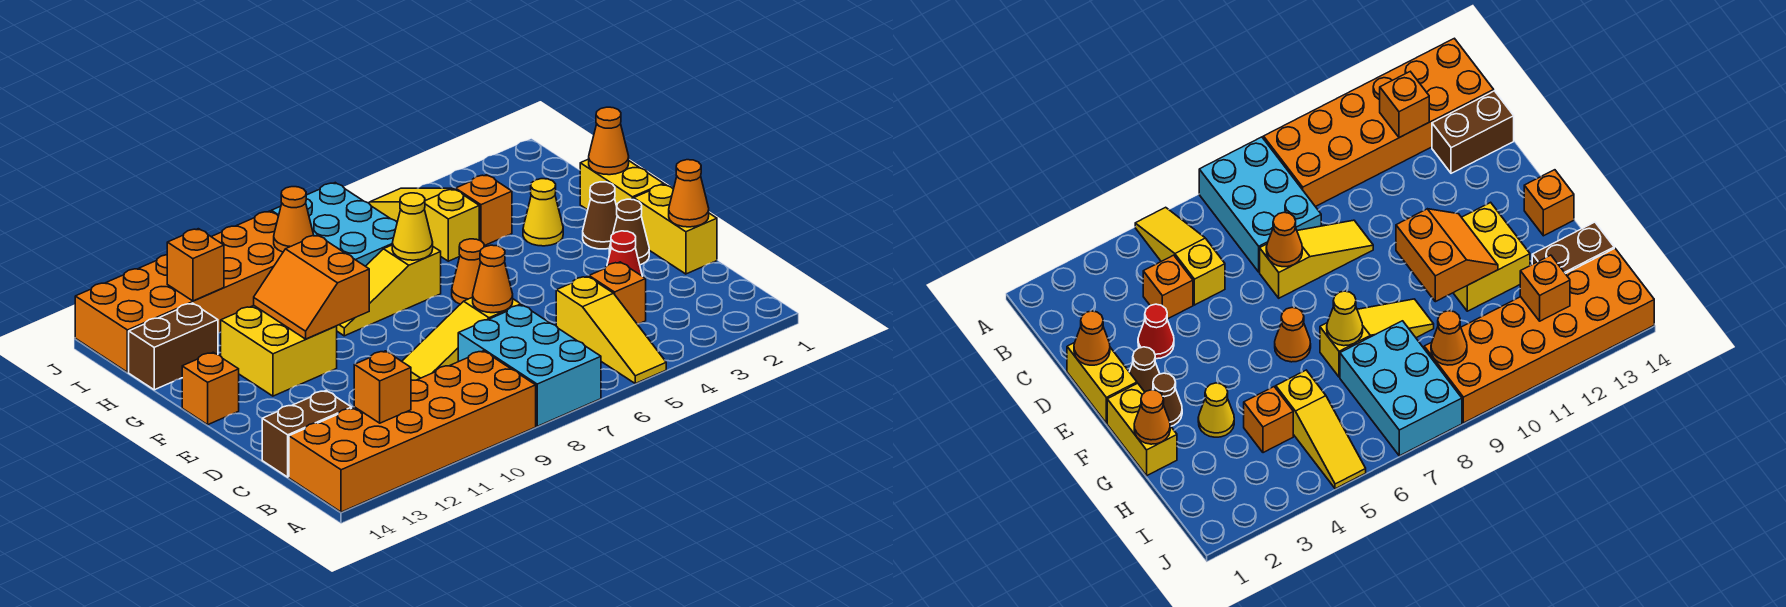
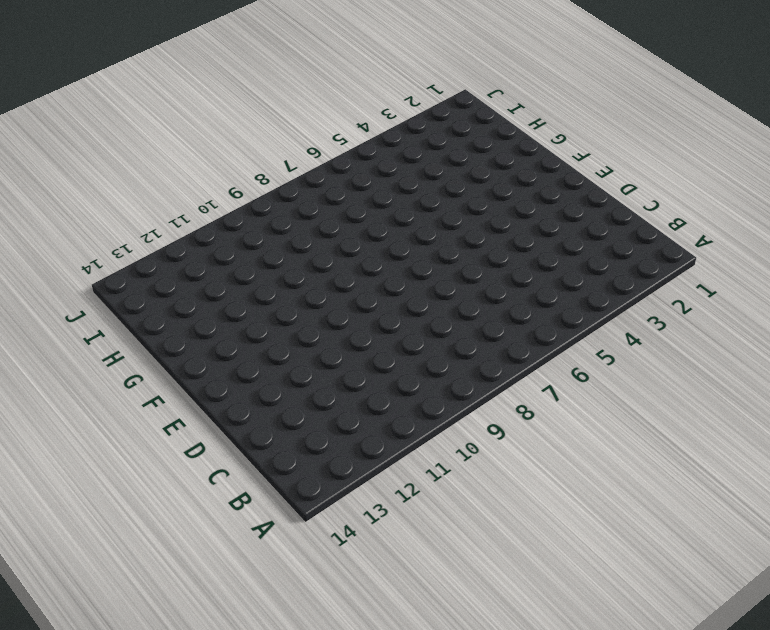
none -> yellow 1x3 slope [556,276,666,383]
none -> cyan 2x3 brick [458,305,601,426]
none -> orange 2x6 brick [289,351,536,512]

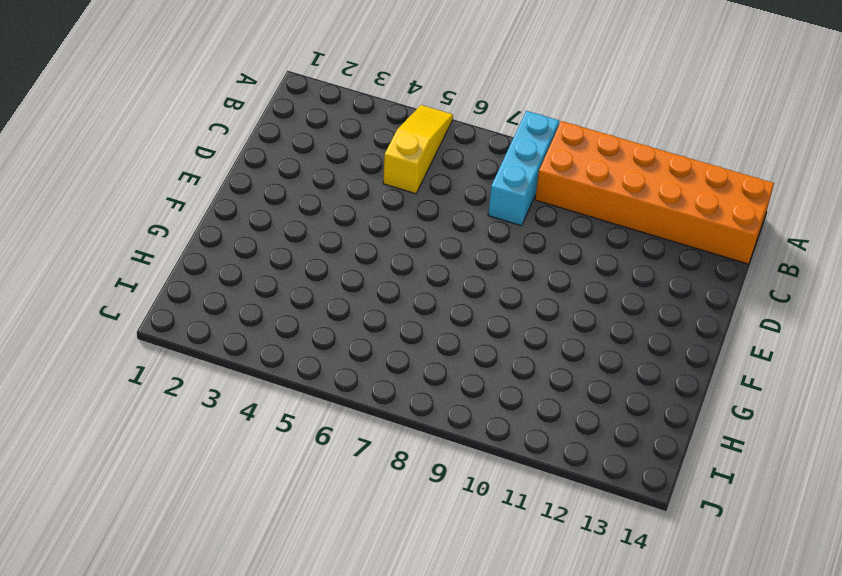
cyan 1x3 brick [488,111,559,226] -> cyan 2x3 brick [458,305,601,426]
none -> orange 1x1 brick [589,262,646,324]
none -> brown 1x2 brick [262,391,352,477]
none -> yellow 1x2 brick [634,184,717,274]

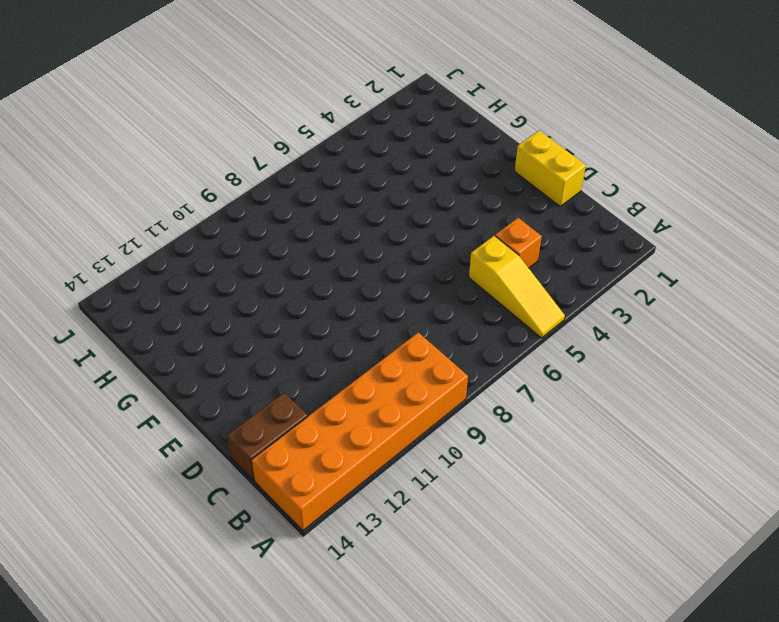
none -> cyan 2x3 brick [458,305,601,426]
none -> red 1x1 cone [607,231,642,276]
none -> yellow 1x3 slope [402,297,521,380]

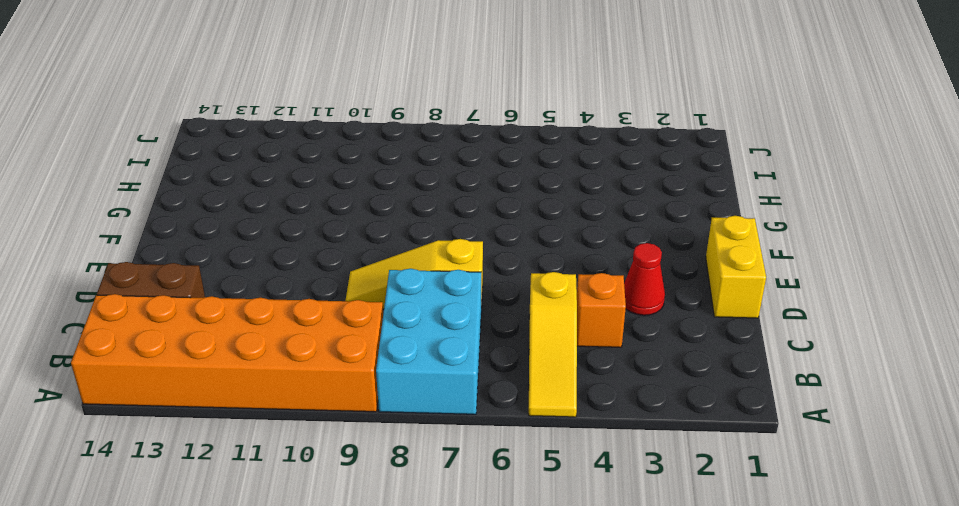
none -> brown 1x1 cone [609,199,649,265]
none -> yellow 1x2 brick [580,159,664,210]
none -> brown 1x1 cone [583,182,617,249]

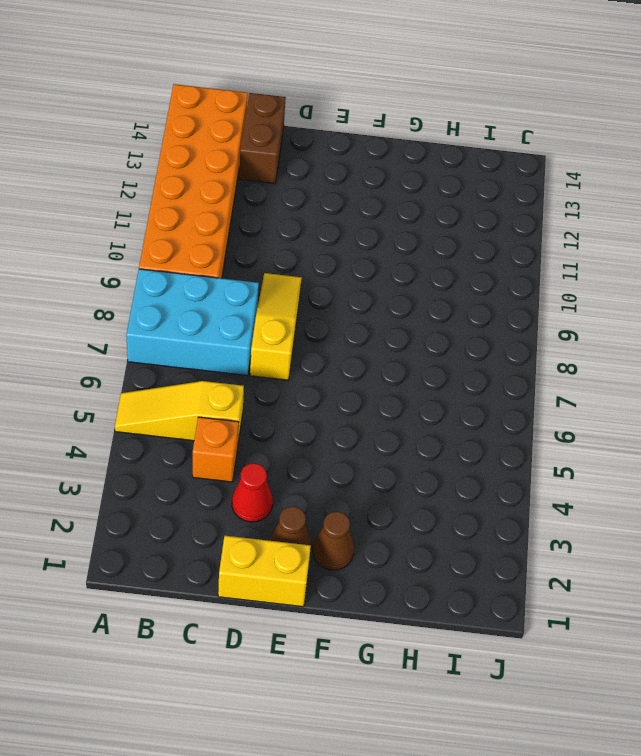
none -> yellow 1x2 brick [580,159,664,210]
none -> orange 1x1 cone [452,239,484,304]
none -> yellow 2x2 brick [221,306,337,396]

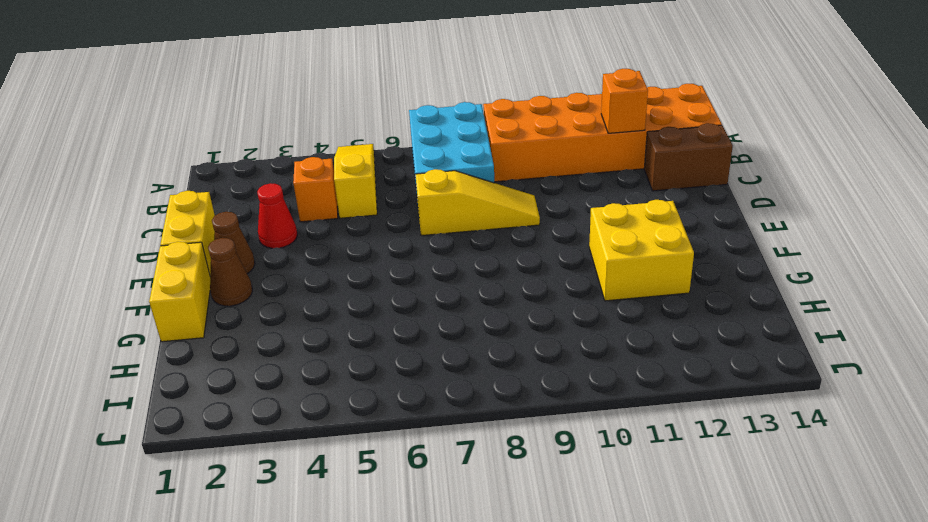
none -> orange 1x1 cone [452,239,484,304]
none -> orange 1x1 brick [182,352,239,425]
none -> yellow 1x1 cone [523,179,563,246]

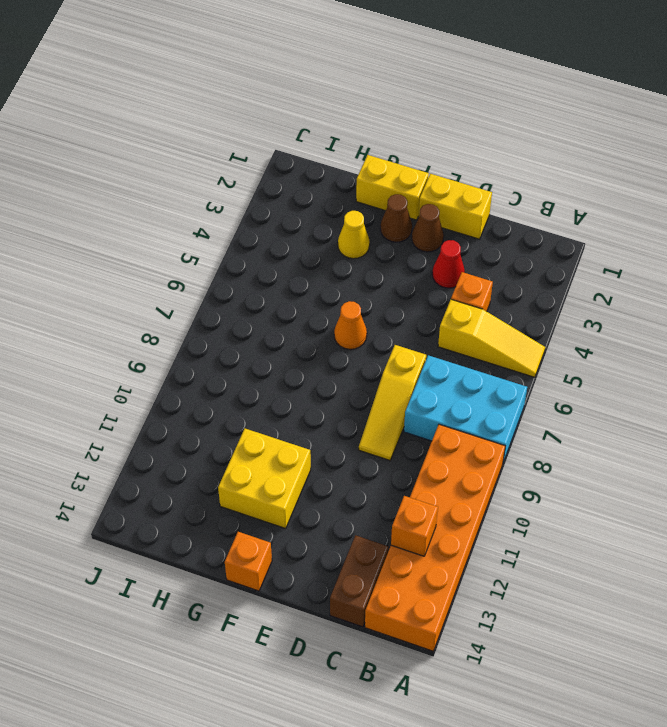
none -> yellow 1x3 slope [337,245,441,336]
none -> orange 1x1 brick [456,175,512,246]
none -> yellow 1x3 slope [369,188,479,261]

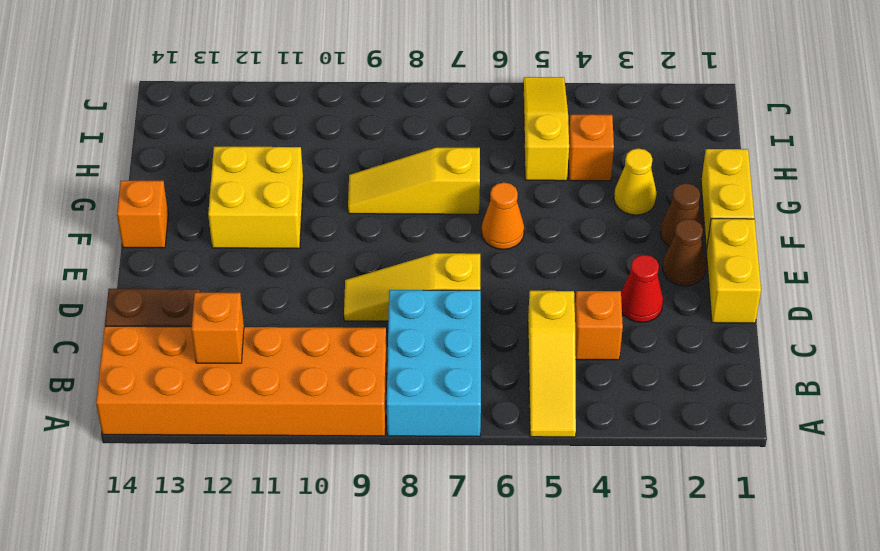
none -> cyan 2x3 brick [271,183,397,266]
none -> brown 1x2 brick [129,303,218,390]
none -> orange 2x6 brick [75,211,283,372]

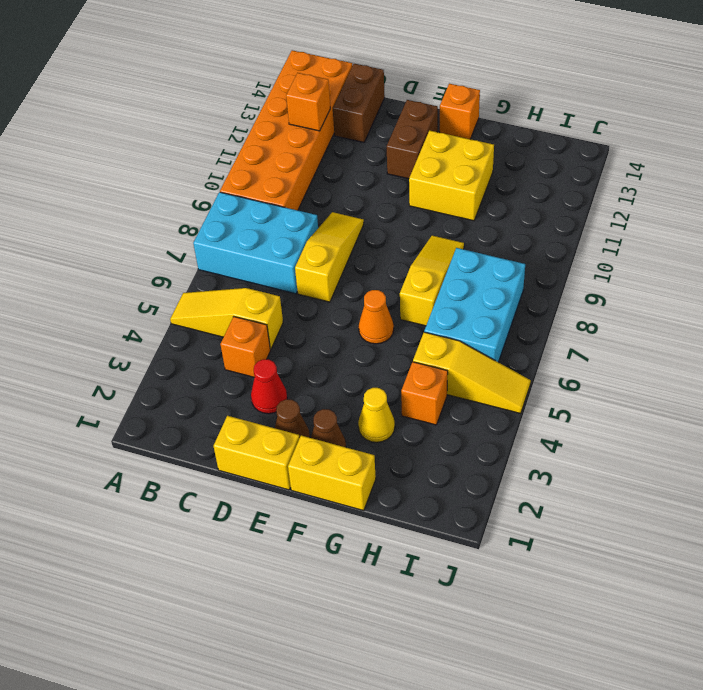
brown 1x2 brick [387,100,438,179] -> brown 1x2 brick moved to [129,303,218,390]
cyan 2x3 brick [424,248,525,362] -> cyan 2x3 brick turned to [271,183,397,266]
none -> orange 2x6 brick [75,211,283,372]
none -> orange 1x1 cone [669,160,709,227]
none -> orange 1x1 cone [473,245,513,313]

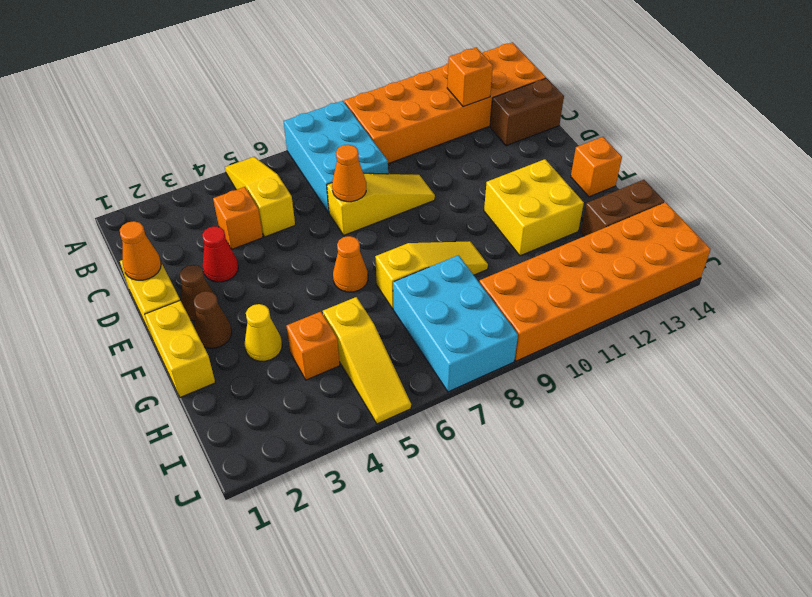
none -> orange 2x2 slope [254,235,369,339]
none -> orange 1x1 cone [589,107,629,175]
none -> yellow 1x1 cone [392,193,433,260]

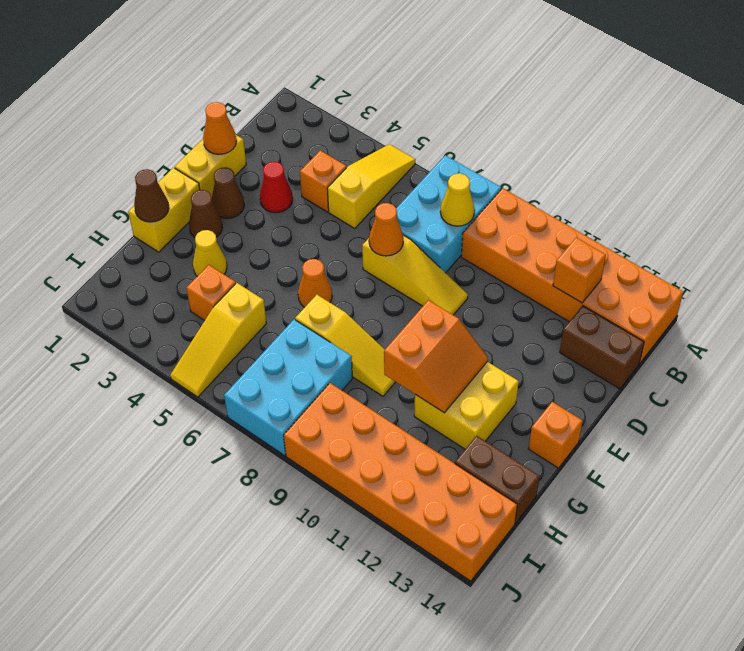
yellow 1x1 cone [440,173,475,226] -> yellow 1x1 cone moved to [392,193,433,260]
brown 1x1 cone [134,169,169,222] -> orange 1x1 cone [589,107,629,175]
none -> orange 1x1 cone [274,187,314,252]
none -> orange 1x1 brick [167,229,224,301]

